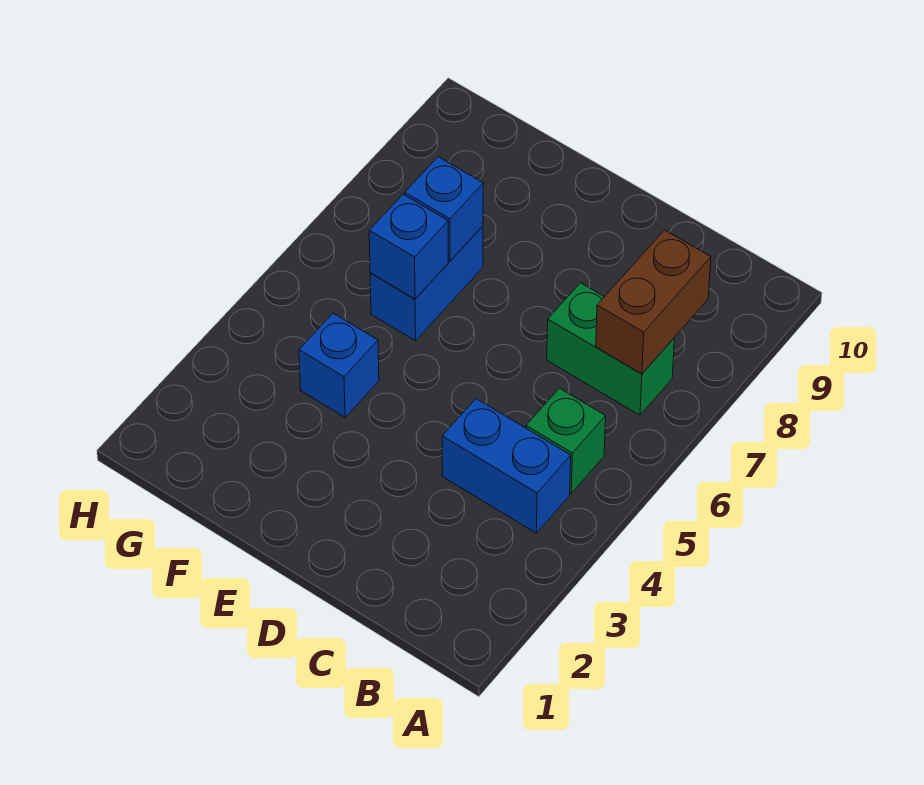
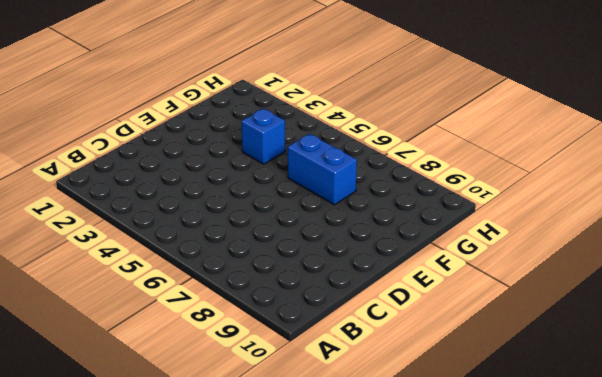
none -> blue 1x2 brick [442,399,571,533]
none -> green 1x1 brick [526,388,606,493]

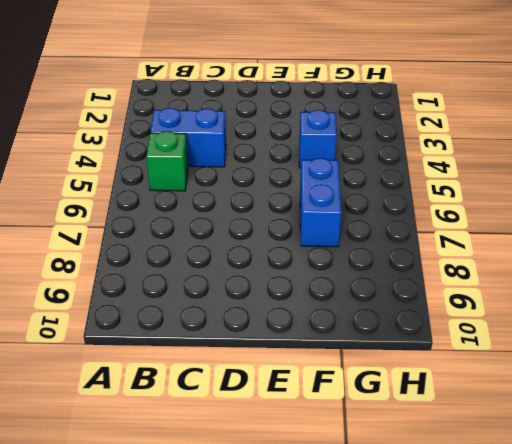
none -> green 1x2 brick [547,283,674,415]
none -> brown 1x2 brick [596,230,711,374]

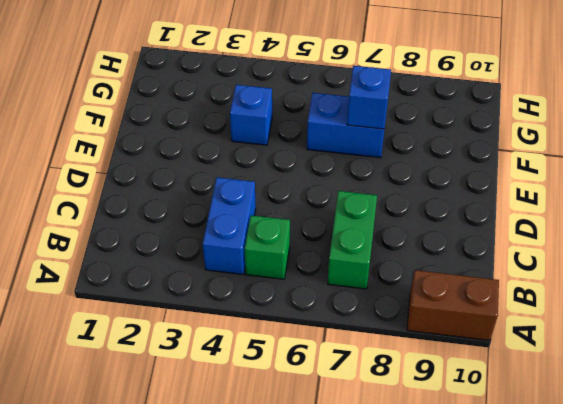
brown 1x2 brick [407,270,499,341] -> brown 1x2 brick moved to [596,230,711,374]
none -> blue 1x1 brick [369,194,448,299]

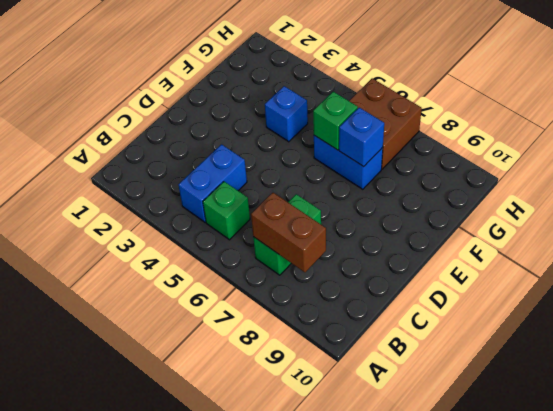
green 1x1 brick [313,92,358,150] -> blue 1x1 brick [369,194,448,299]
brown 2x2 brick [349,78,422,169] -> none

